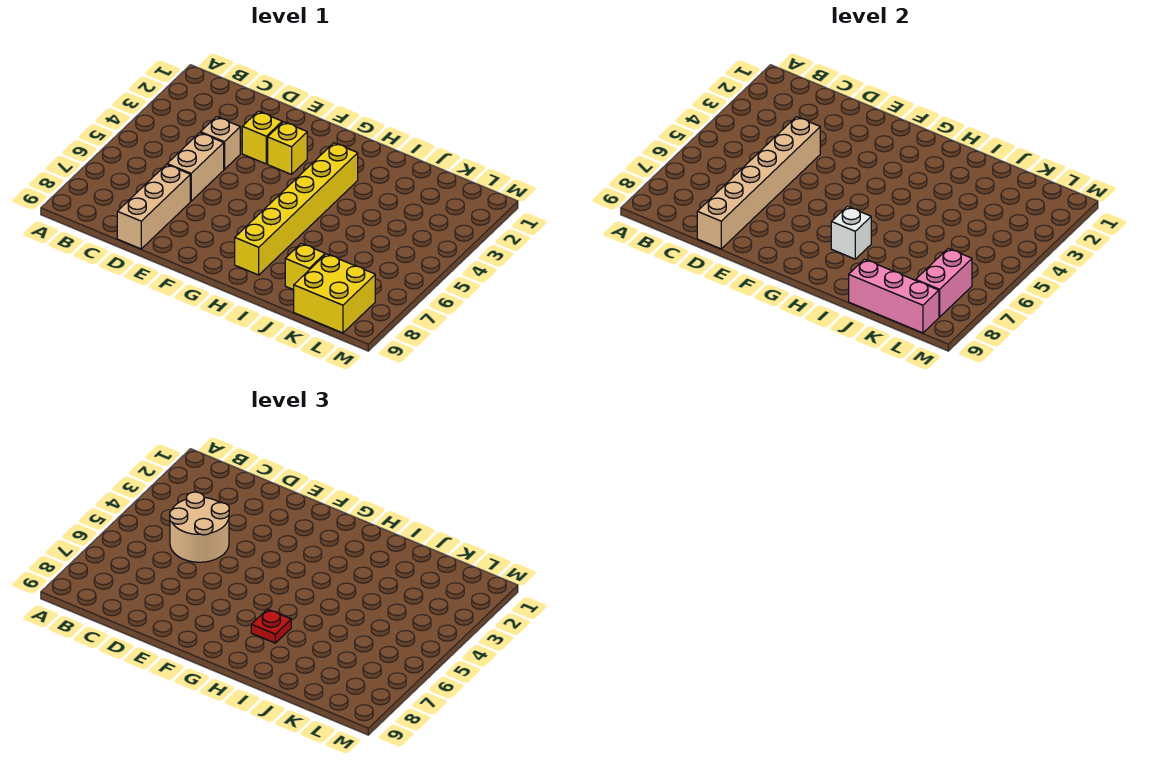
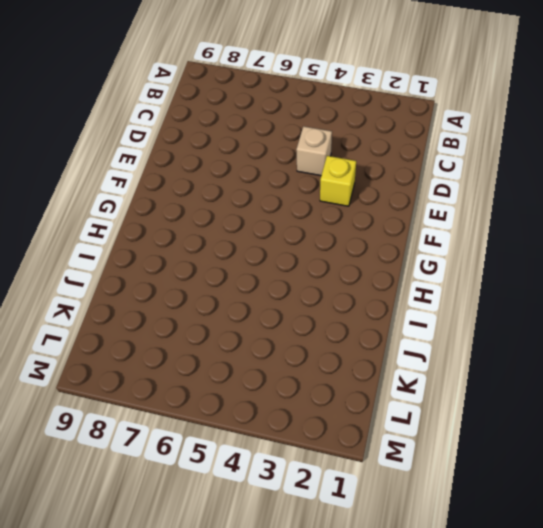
none -> tan 1x2 brick [167,133,224,201]
none -> tan 1x3 brick [117,164,190,249]
none -> yellow 1x1 brick [268,122,307,174]

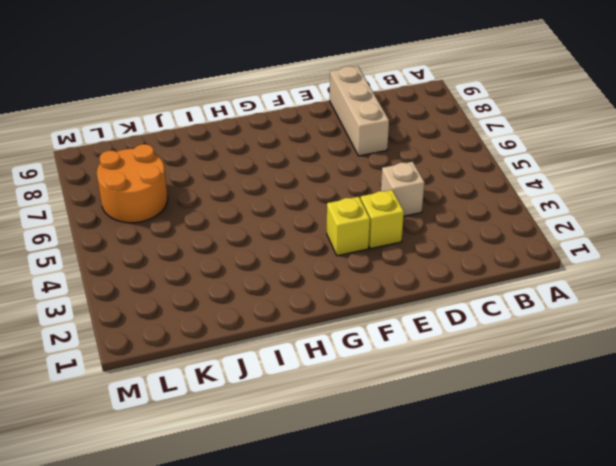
orange 2x2 round brick [97,144,168,223] -> none
none -> tan 1x2 brick [167,133,224,201]
none -> yellow 1x6 brick [235,143,358,275]
none -> yellow 1x1 brick [285,243,325,290]

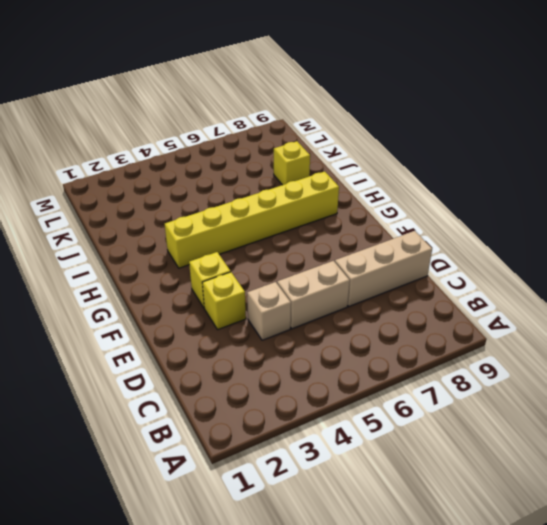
none -> yellow 2x2 brick [294,254,375,333]
none -> tan 1x6 brick [697,117,820,249]
none -> white 1x1 brick [831,206,871,259]

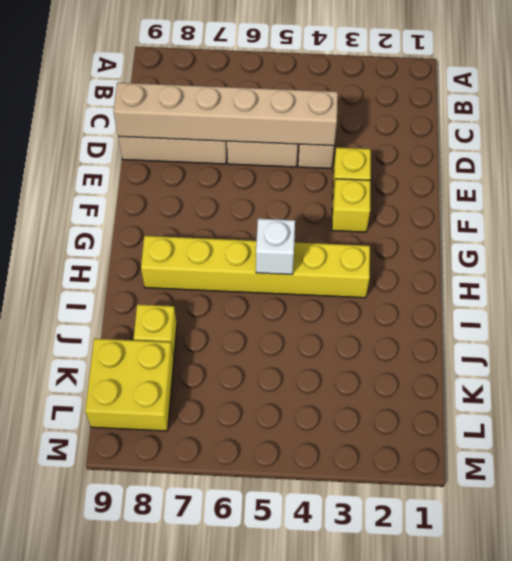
white 1x1 brick [256,219,295,275] -> white 1x1 brick moved to [831,206,871,259]
none -> pink 1x3 brick [849,259,939,333]
none -> pink 1x2 brick [916,249,972,317]
none -> tan 2x2 round brick [170,492,229,562]

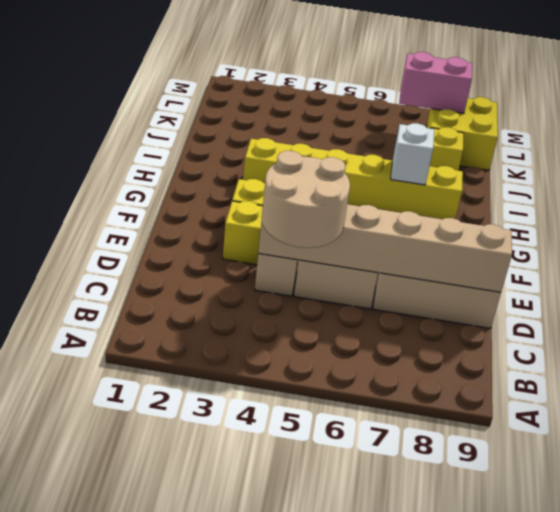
none -> pink 1x3 brick [849,259,939,333]
none -> red 1x1 plate [251,609,291,643]

